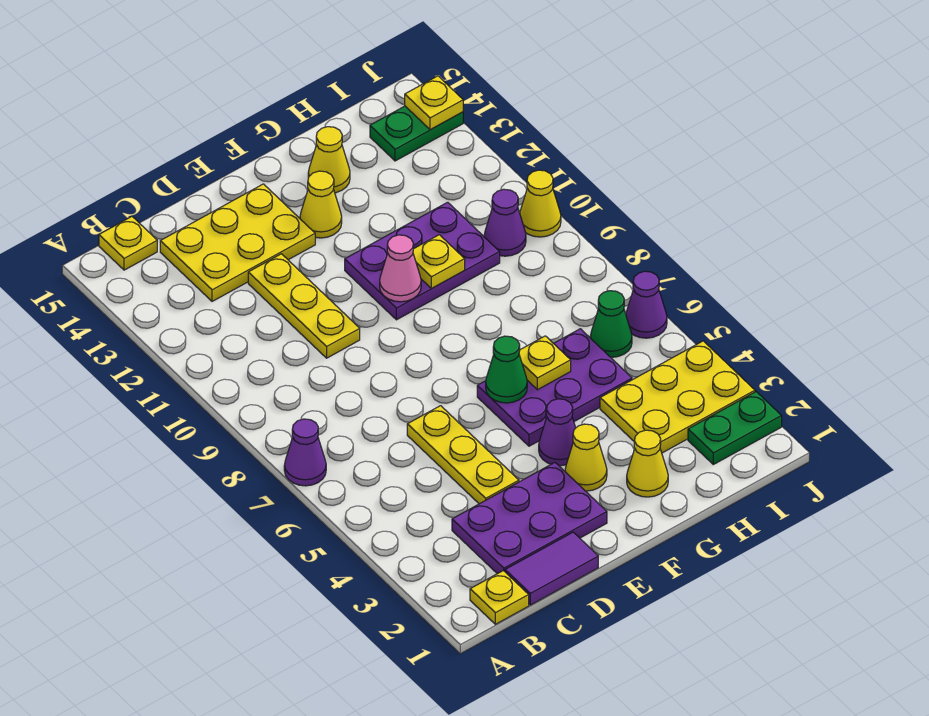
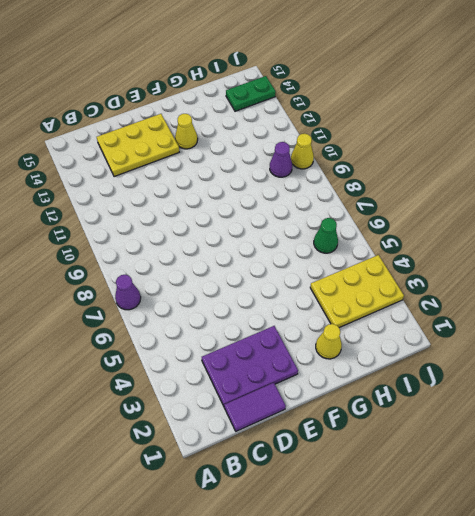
none -> yellow 1x1 plate [470,571,529,624]
none -> yellow 1x1 plate [99,217,157,270]
none -> yellow 1x3 plate [407,406,519,504]

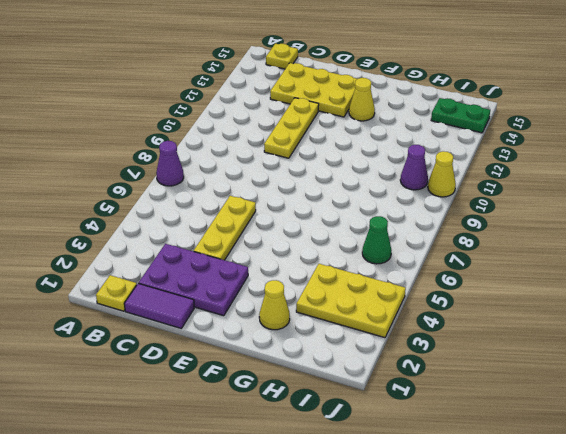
none -> yellow 1x1 cone [565,424,607,491]
none -> purple 1x1 cone [539,399,576,466]
none -> purple 2x3 plate [477,329,632,446]

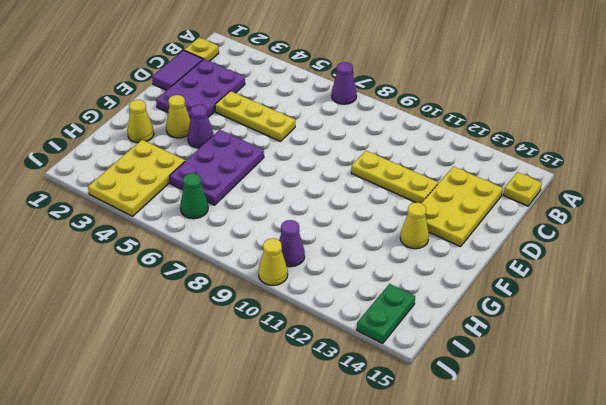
none -> purple 2x3 plate [345,202,500,320]
none -> yellow 1x1 cone [308,127,350,193]
none -> green 1x2 plate [688,392,782,464]

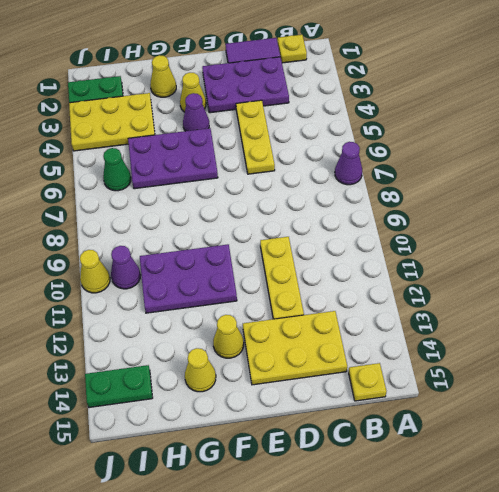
none -> purple 1x1 cone [626,271,667,338]
none -> green 1x1 cone [486,336,527,403]
none -> pink 1x1 cone [380,235,421,302]

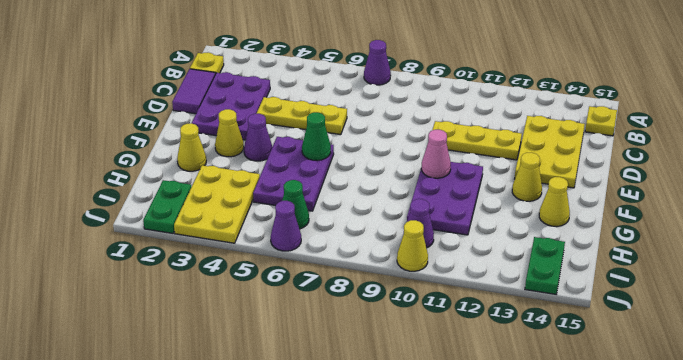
none -> yellow 1x1 plate [519,336,571,390]
none -> yellow 1x1 plate [413,235,465,289]
none -> yellow 1x1 plate [405,76,463,130]

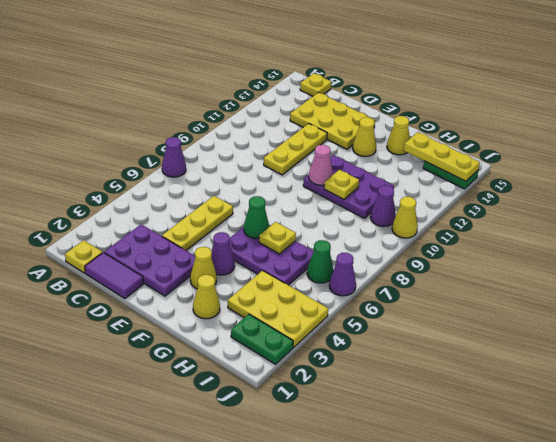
yellow 1x3 plate [403,132,480,181] -> yellow 1x1 plate [405,76,463,130]

